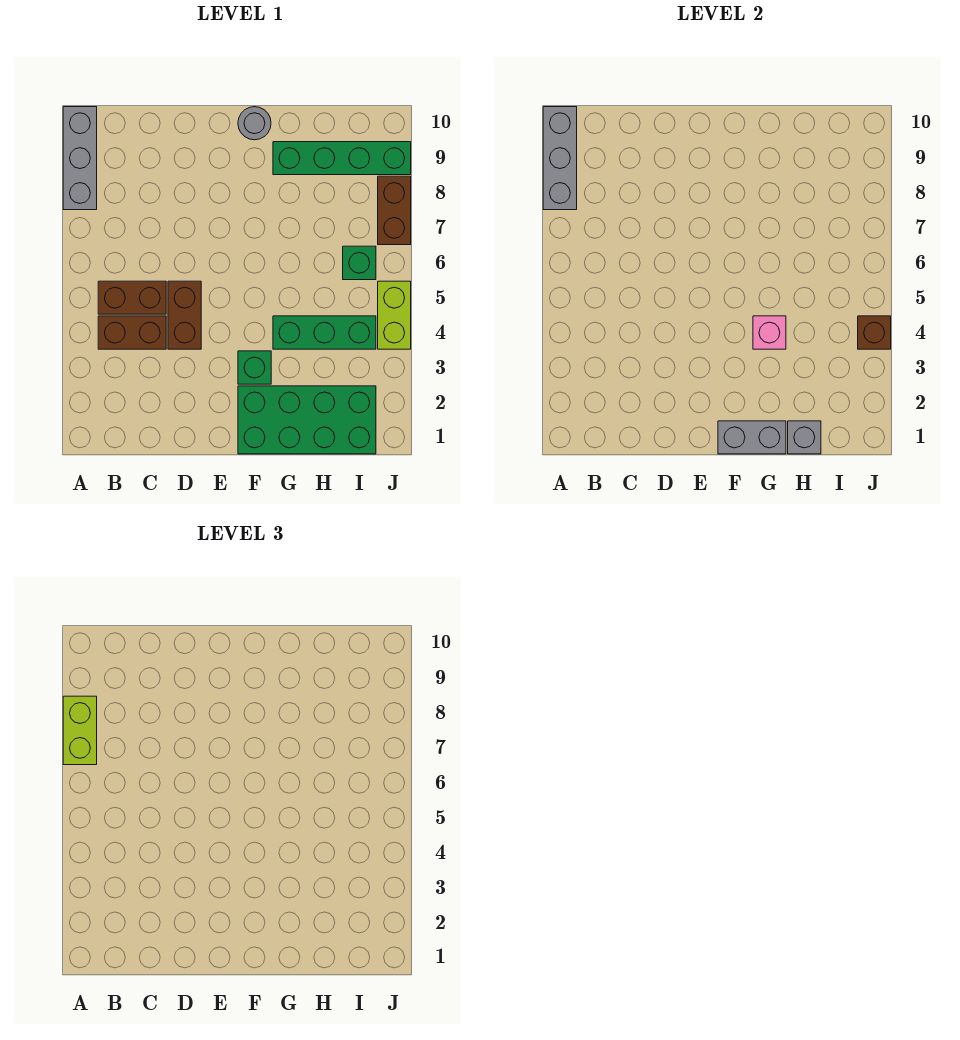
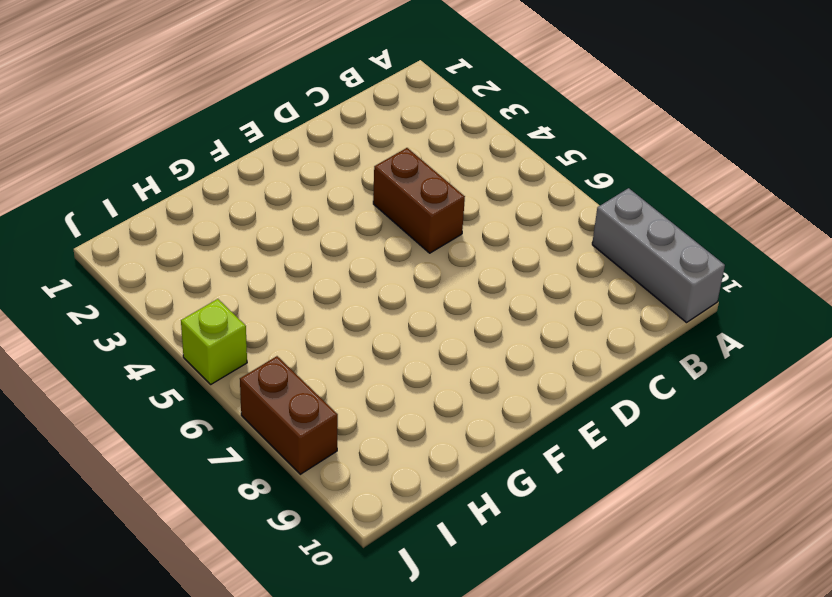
lime 1x1 brick [181,299,247,384] -> lime 1x2 brick [378,281,411,349]
none -> brown 1x2 brick [98,316,166,349]
none -> brown 1x2 brick [98,281,166,314]
none -> green 2x4 brick [238,386,376,454]

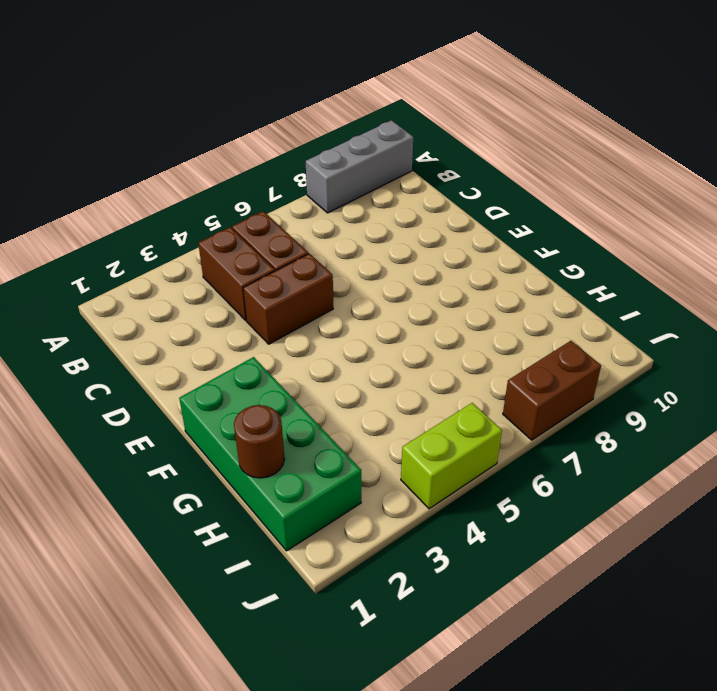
brown 1x1 round brick [234,405,285,478] -> grey 1x1 brick [788,421,821,454]
none -> green 1x1 brick [238,351,271,384]
none -> grey 1x1 round brick [238,107,271,140]
none -> green 1x3 brick [273,316,376,349]

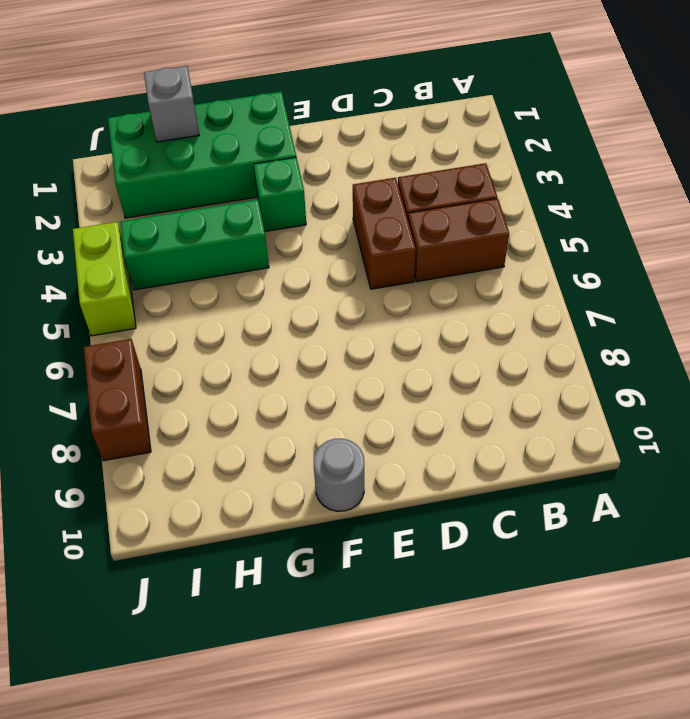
none -> grey 1x3 brick [63,107,97,210]
none -> green 1x4 brick [273,142,411,175]
none -> green 1x1 brick [343,246,376,280]

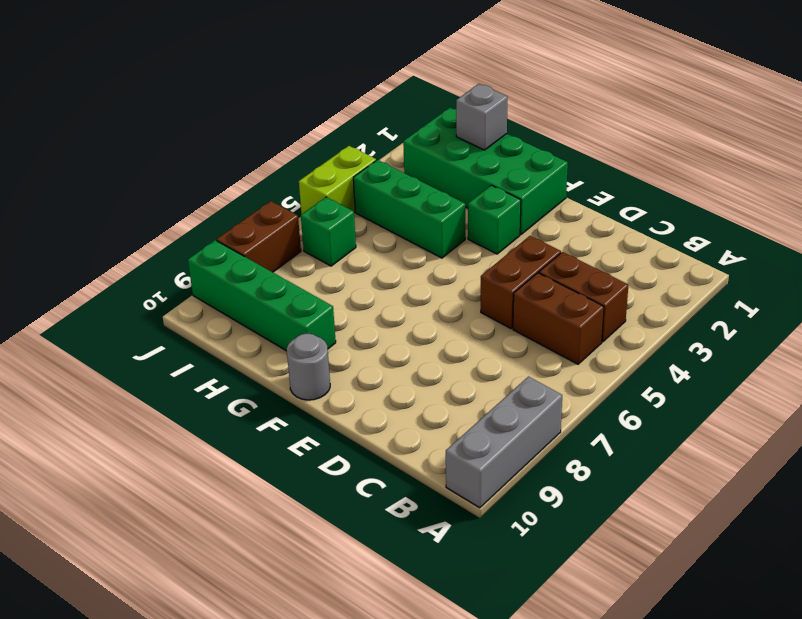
none -> grey 1x3 brick [543,107,577,210]
none -> grey 1x2 brick [718,421,786,454]
none -> pink 1x1 brick [753,316,786,349]

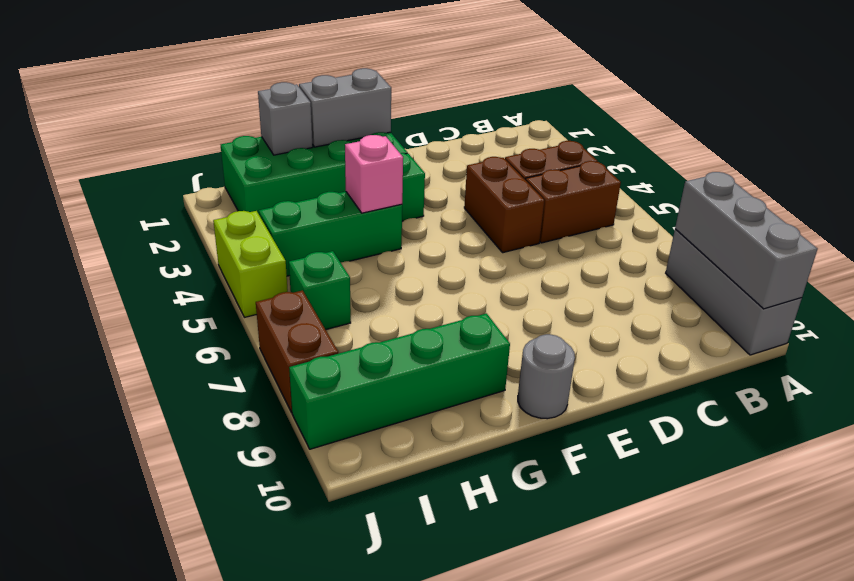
none -> brown 1x1 brick [858,316,891,349]
none -> lime 1x2 brick [63,696,97,765]

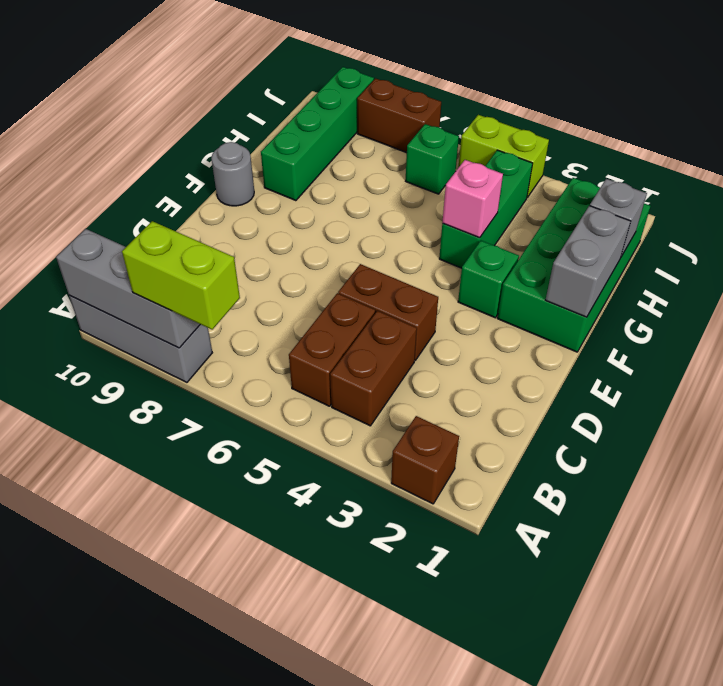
brown 1x1 brick [391,416,459,504] -> brown 1x1 brick moved to [858,316,891,349]

